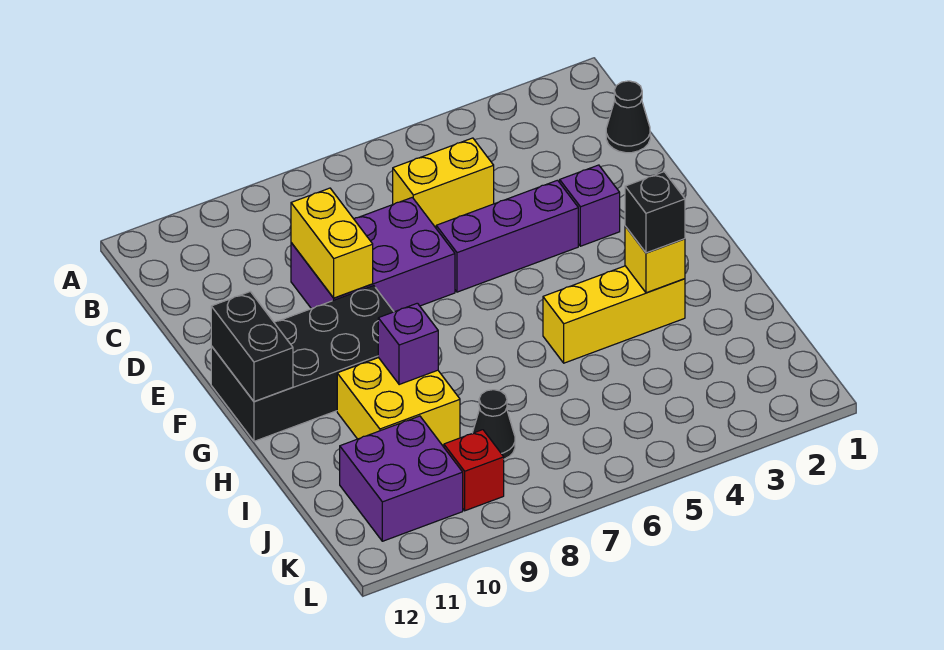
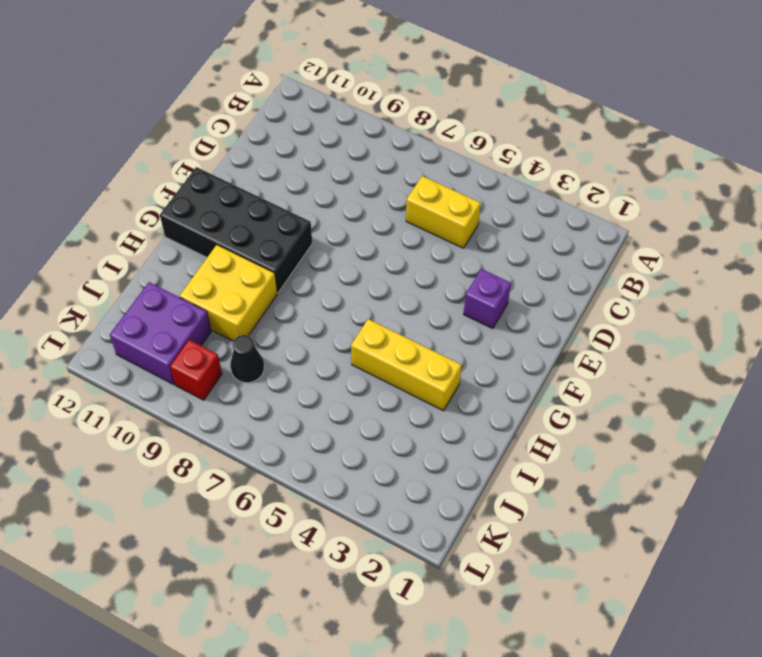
none -> black 1x1 cone [606,81,650,153]
none -> purple 2x3 brick [291,197,455,312]
none -> purple 1x3 brick [436,180,578,292]

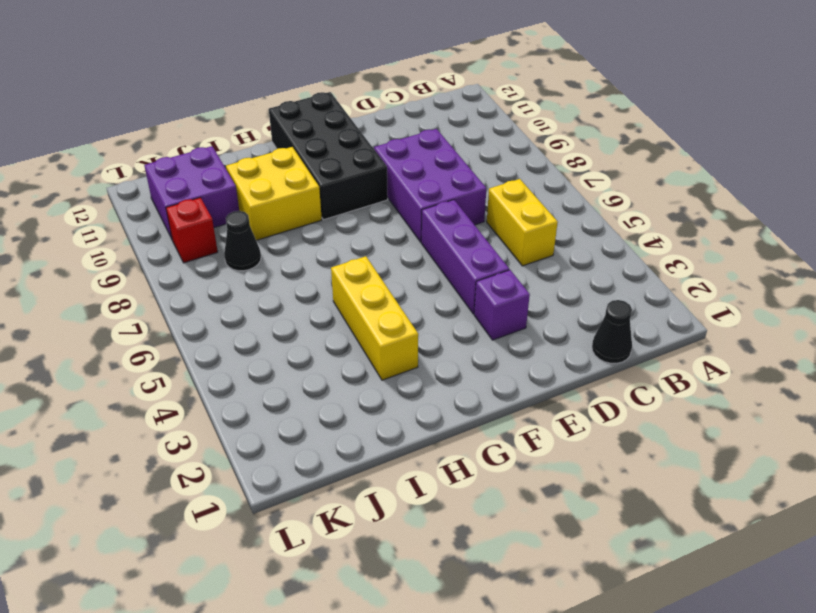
none -> yellow 1x2 brick [291,188,373,298]
none -> black 1x2 brick [211,292,293,401]
none -> yellow 1x1 brick [625,226,685,293]

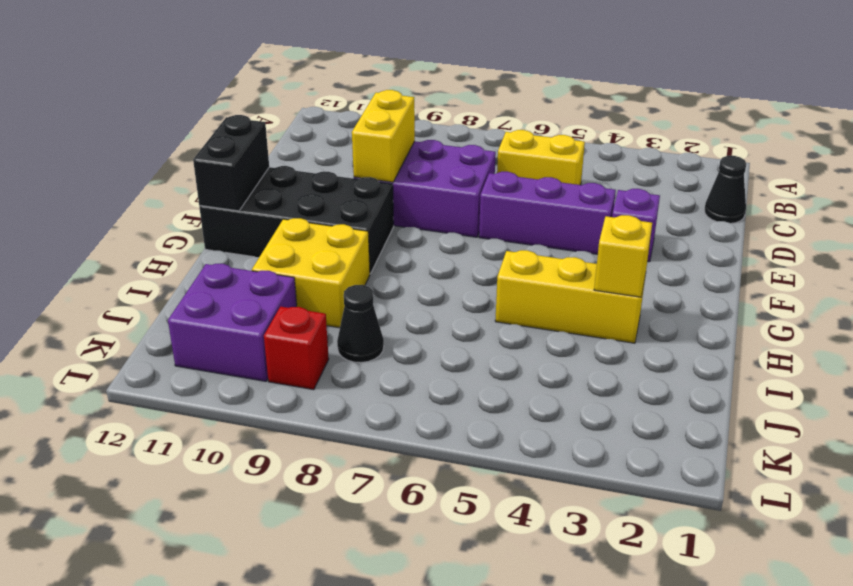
none -> purple 1x1 brick [378,303,438,385]
none -> black 1x1 brick [625,172,685,253]

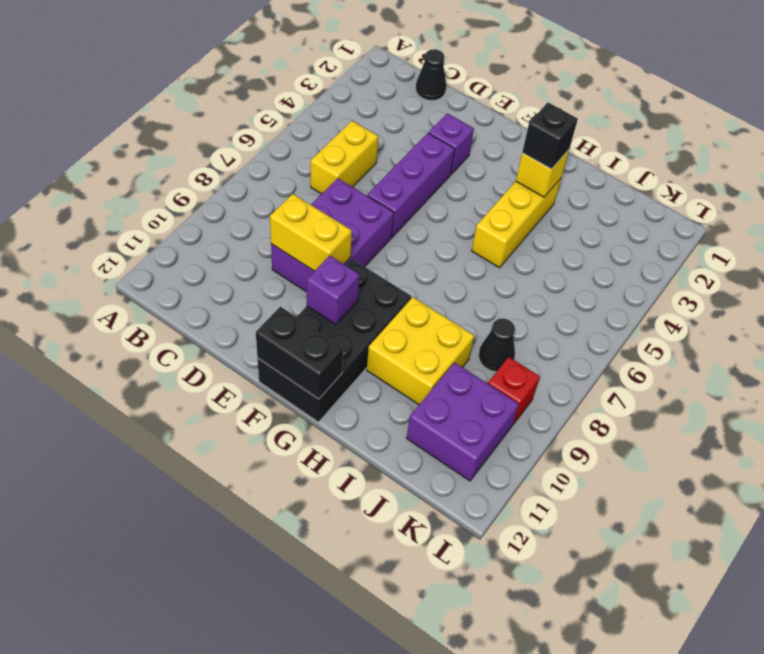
purple 1x1 brick [307,256,360,325] -> purple 1x1 brick moved to [378,303,438,385]

